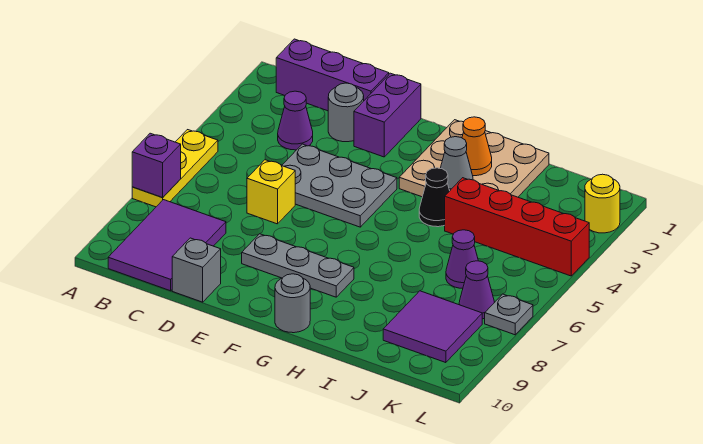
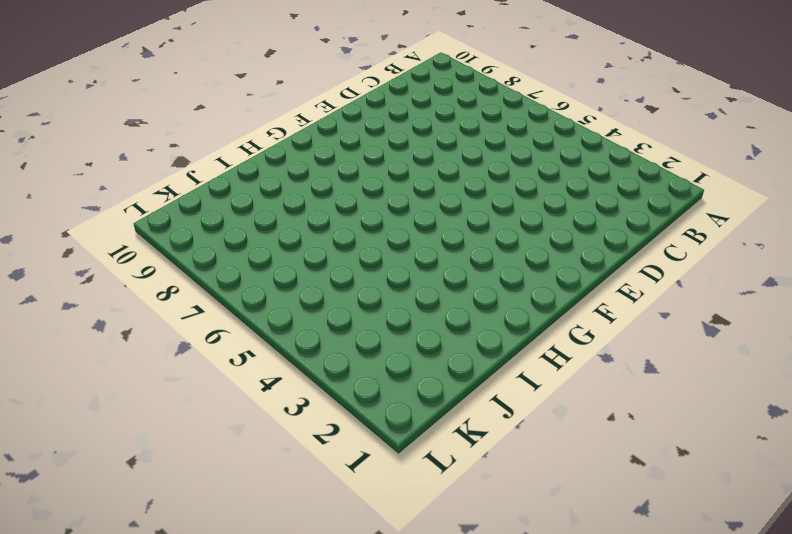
none -> yellow 1x3 plate [132,130,218,207]
none -> purple 1x3 brick [276,39,389,111]
none -> purple 2x3 tile [108,200,226,291]

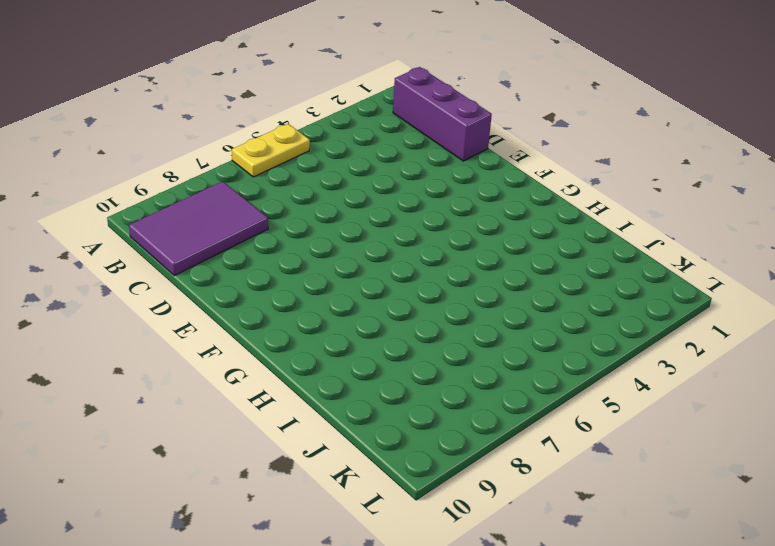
yellow 1x2 plate [232,124,310,177] -> yellow 1x3 plate [132,130,218,207]
none -> purple 1x1 cone [278,91,313,150]
none -> grey 1x1 round brick [328,83,364,142]
none -> grey 2x3 plate [282,144,397,227]

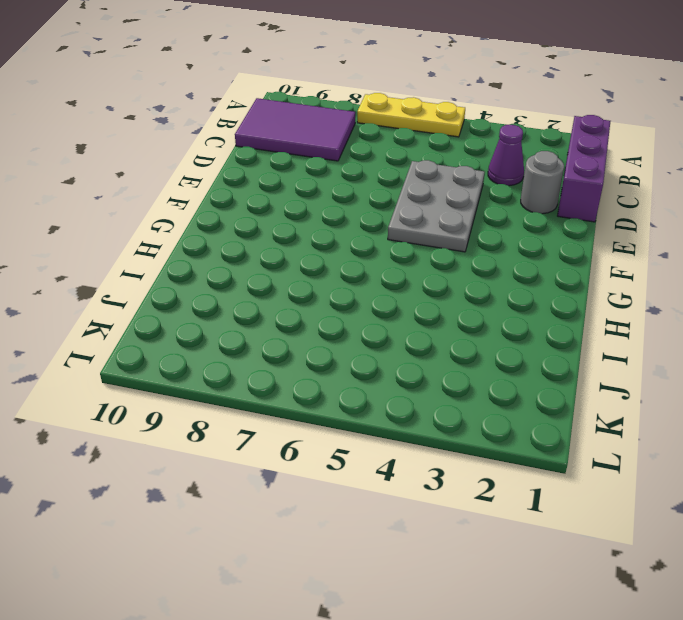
none -> yellow 1x1 brick [247,160,295,224]
none -> grey 1x1 brick [172,238,221,302]
none -> purple 1x2 brick [354,73,421,157]

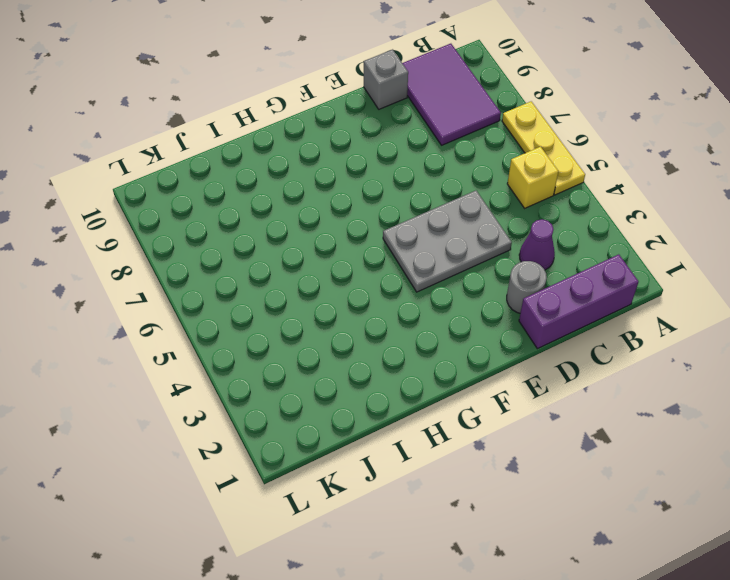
yellow 1x1 brick [507,147,559,208] -> yellow 1x1 brick moved to [247,160,295,224]
none -> purple 1x2 brick [354,73,421,157]
none -> grey 1x3 plate [242,234,354,297]
none -> tan 3x3 plate [399,120,549,197]

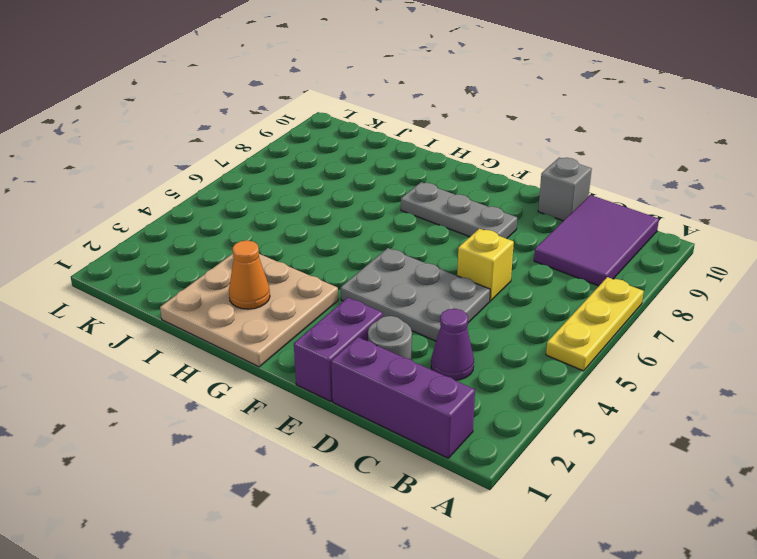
none -> grey 1x1 round brick [275,274,310,333]
none -> black 1x1 cone [419,168,450,227]
none -> red 1x4 brick [445,178,589,276]

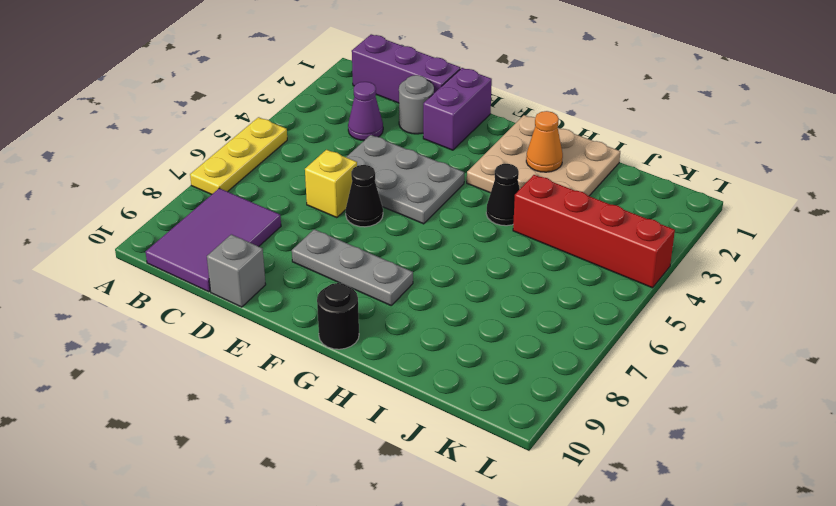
black 1x1 cone [346,165,383,227] -> none
black 1x1 round brick [317,283,359,349] -> grey 1x1 round brick [275,274,310,333]
none -> purple 1x1 cone [446,230,478,288]
none -> purple 2x2 tile [383,291,482,363]
none -> purple 1x1 cone [459,261,494,319]

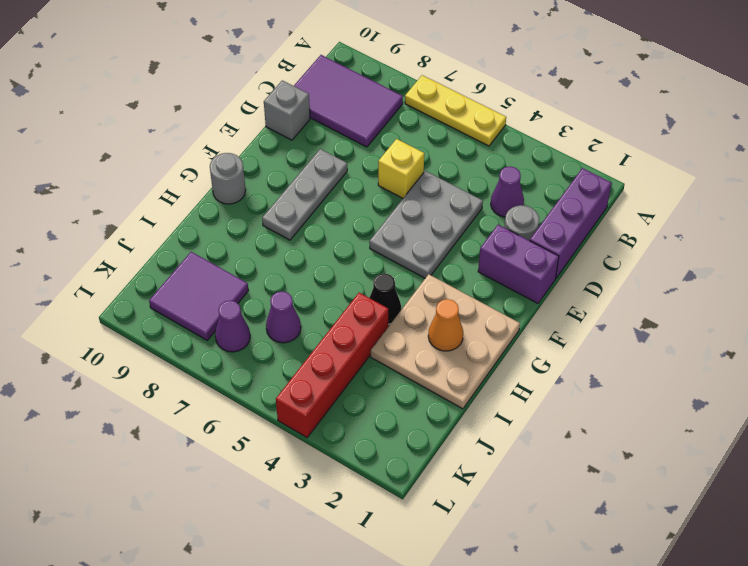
none -> yellow 1x1 round brick [585,174,620,233]
none -> grey 1x1 plate [485,294,533,335]
none -> purple 1x1 brick [132,133,181,198]

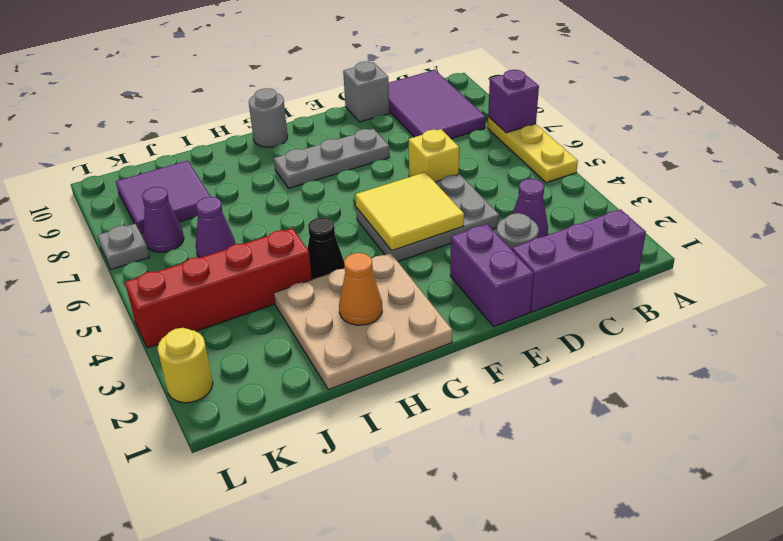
yellow 2x2 tile [355,172,464,251] -> none
none -> grey 1x1 cone [440,137,473,190]

